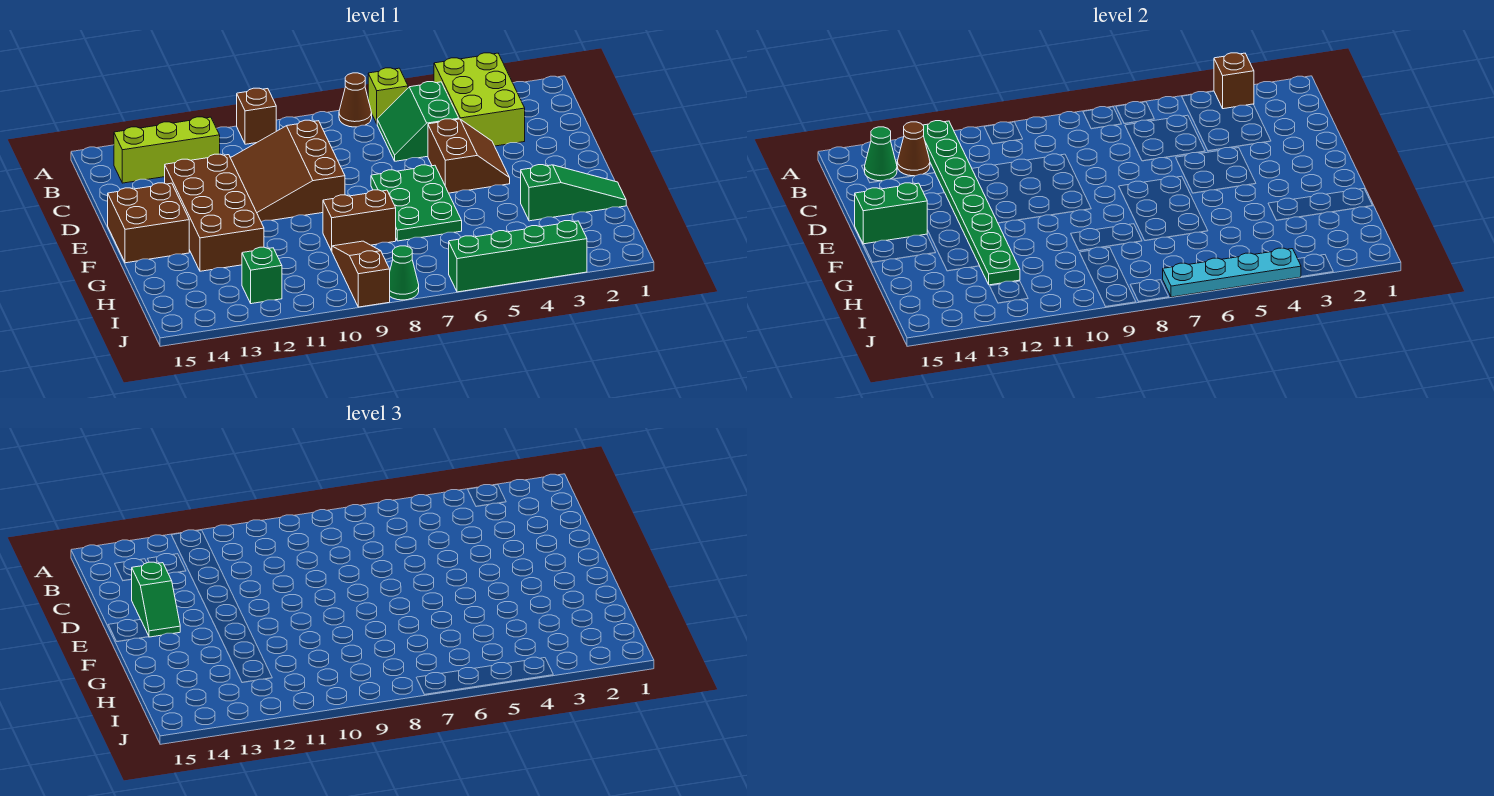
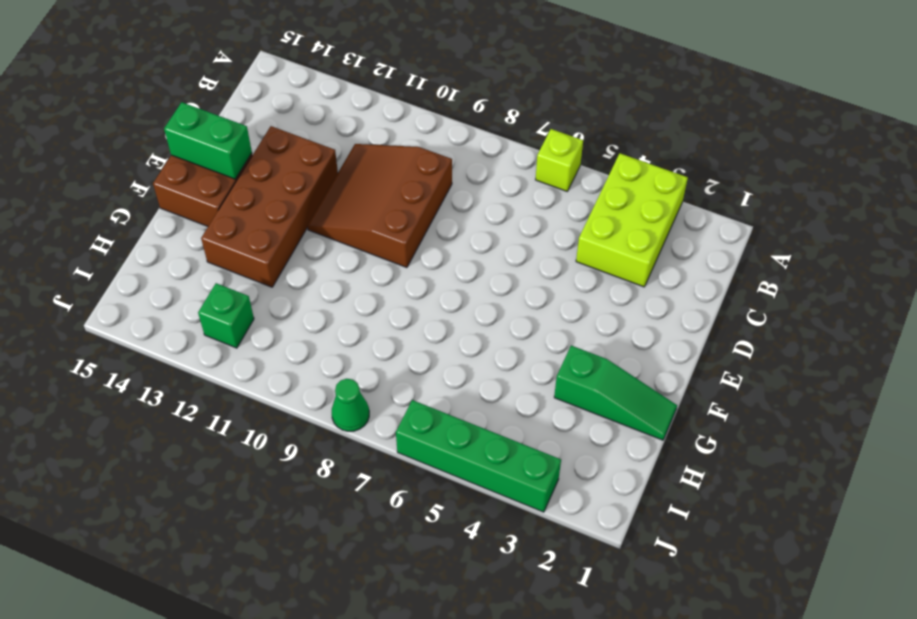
none -> brown 1x1 cone [339,73,372,127]
none -> brown 1x1 brick [237,88,276,144]
none -> green 2x2 slope [377,82,459,161]

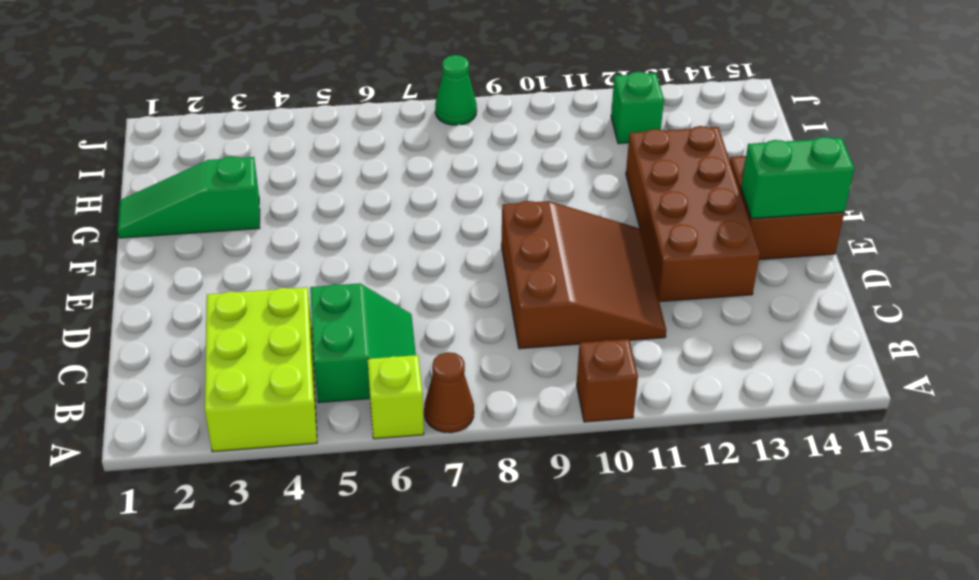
none -> lime 1x3 brick [114,117,220,183]
none -> brown 2x2 slope [428,119,510,193]
none -> green 2x3 plate [371,165,462,241]

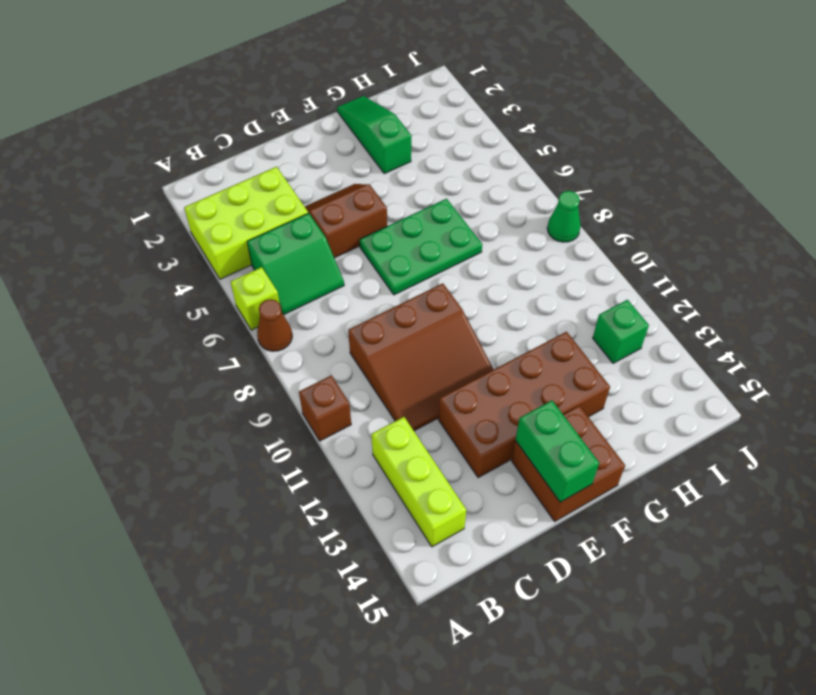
none -> brown 1x2 brick [323,190,396,251]
none -> brown 1x3 slope [332,241,390,307]
none -> green 1x4 brick [449,221,587,292]

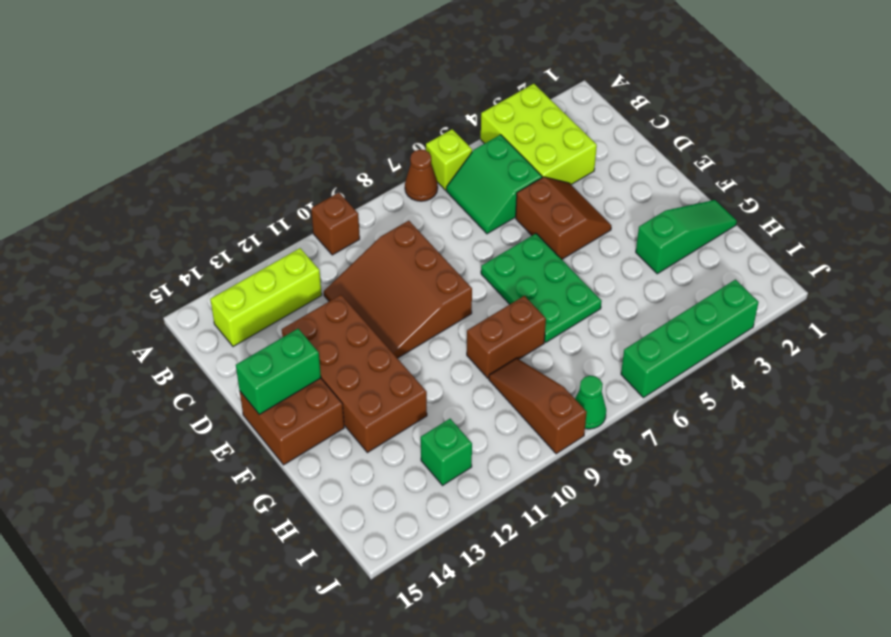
none -> brown 1x1 brick [1214,53,1254,109]
none -> green 1x8 plate [923,121,1020,285]
none -> brown 1x1 cone [897,122,930,176]

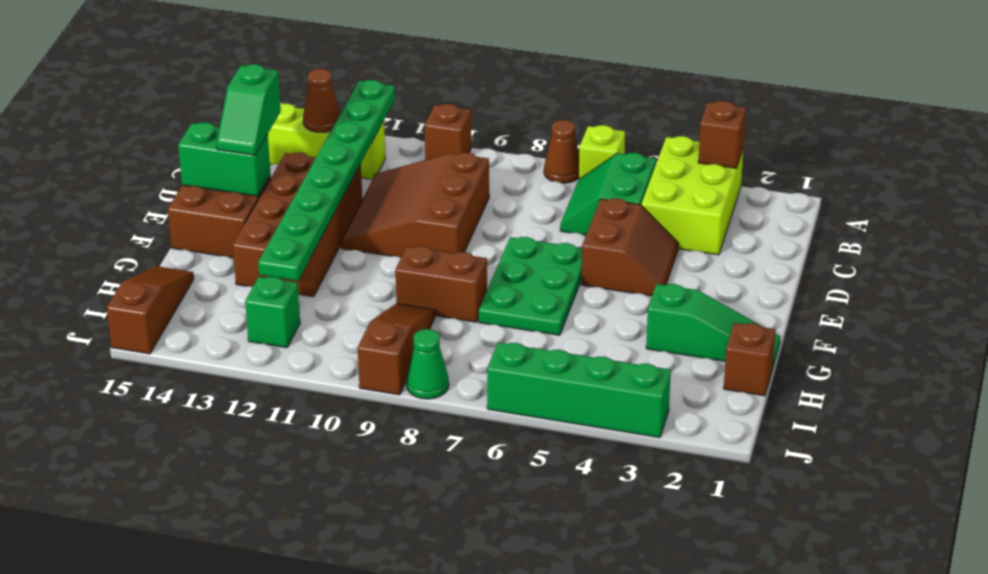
brown 1x1 brick [724,323,775,396] -> none
brown 1x3 slope [107,266,194,354] -> none
none -> green 1x1 cone [864,127,897,181]
none -> cyan 1x4 plate [1163,248,1301,297]

